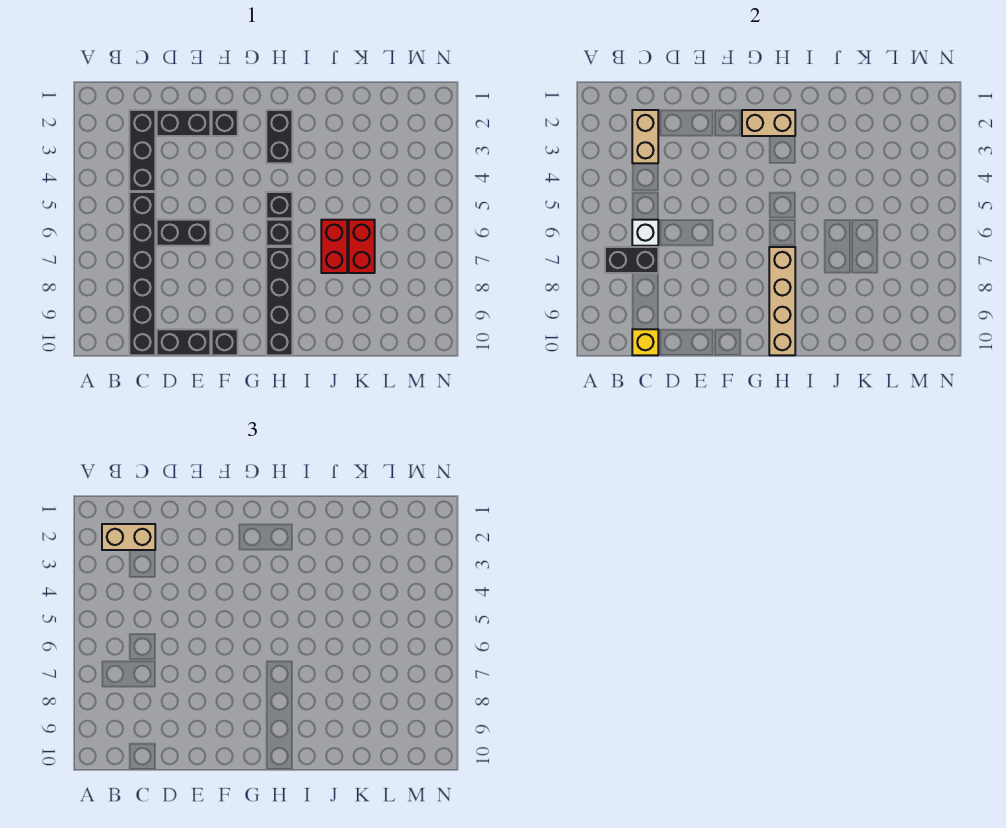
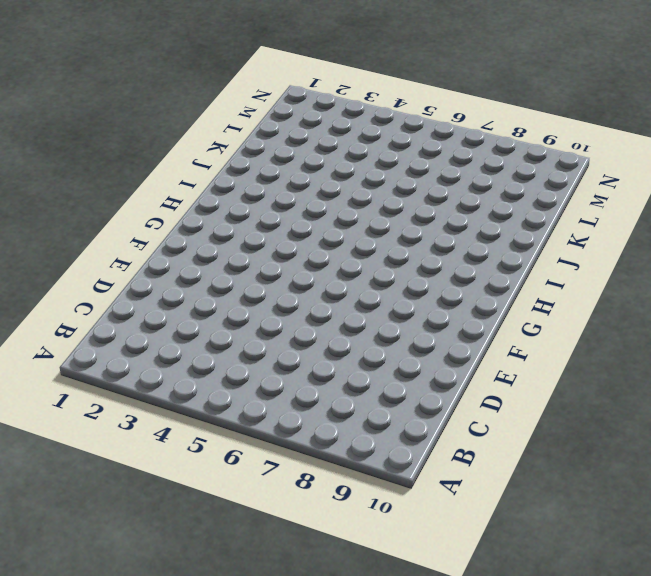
none -> black 1x3 brick [129,110,155,191]
none -> black 1x6 brick [129,192,155,355]
none -> black 1x2 brick [157,110,210,136]

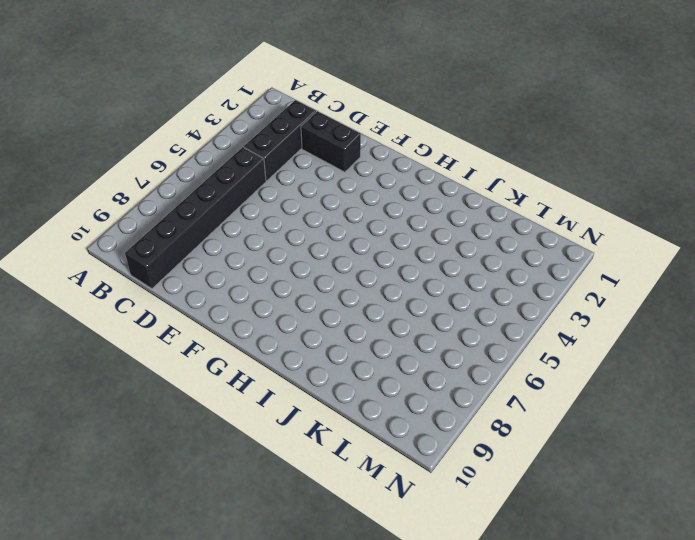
none -> black 1x2 brick [157,220,210,246]
none -> black 1x2 brick [157,329,210,355]
none -> black 1x1 brick [212,110,238,136]

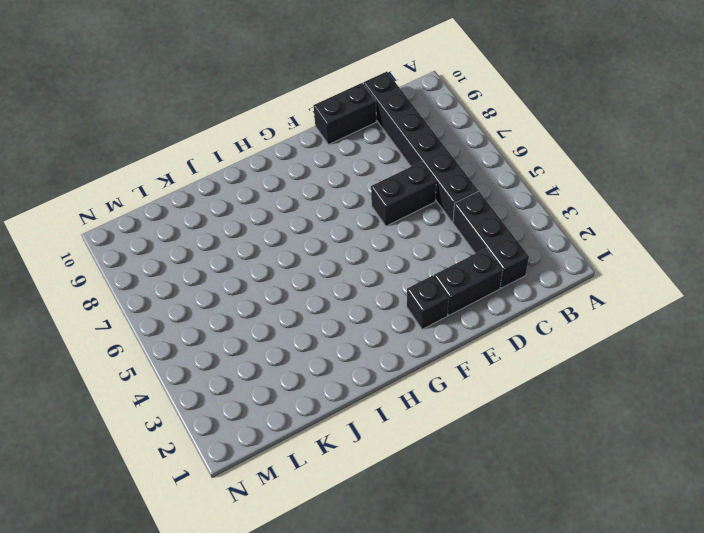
none -> black 1x1 brick [212,329,238,355]
none -> black 1x2 brick [266,110,292,163]
none -> black 1x1 brick [266,192,292,218]

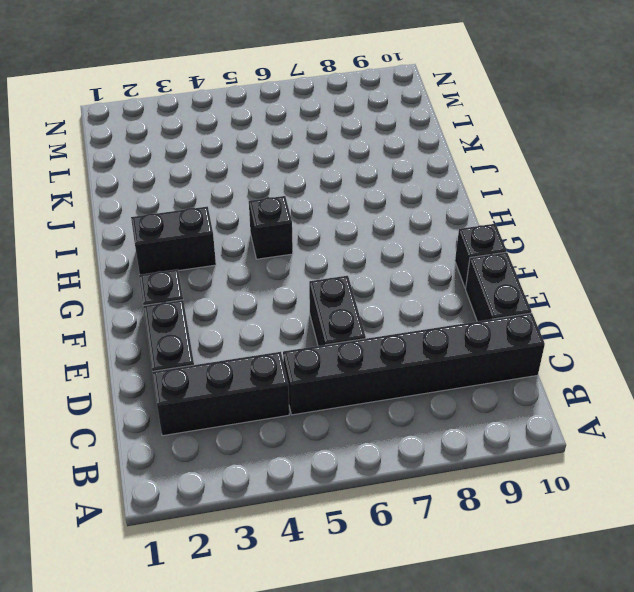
none -> black 1x1 brick [266,220,292,246]
none -> black 1x4 brick [266,247,292,355]
none -> red 1x2 brick [321,220,347,273]

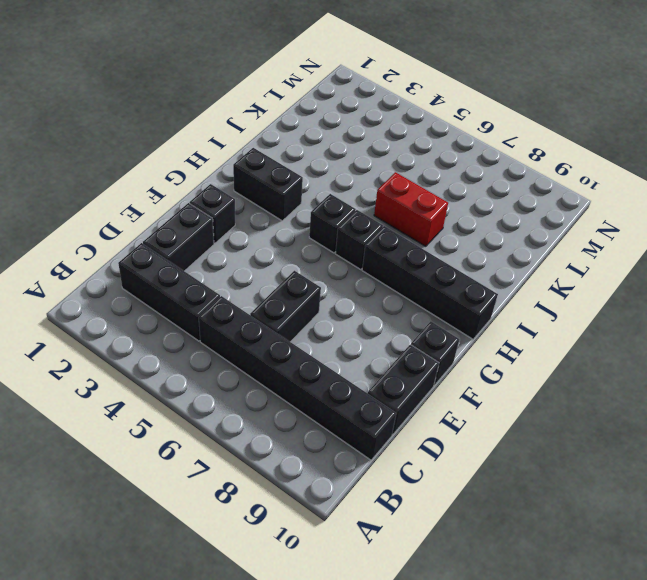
none -> red 1x2 brick [349,220,375,273]
none -> black 1x2 brick [605,247,658,273]
none -> tan 1x2 brick [632,110,658,163]

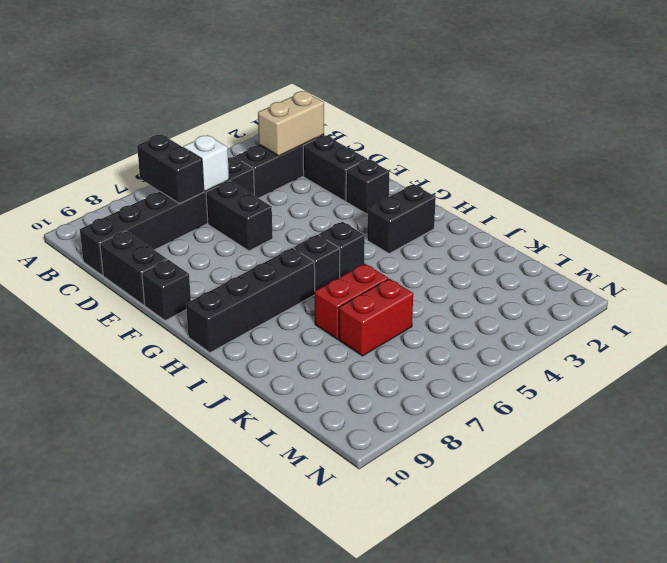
none -> yellow 1x1 brick [632,329,658,355]
none -> tan 1x2 brick [742,110,795,136]
none -> tan 1x4 brick [769,247,795,355]

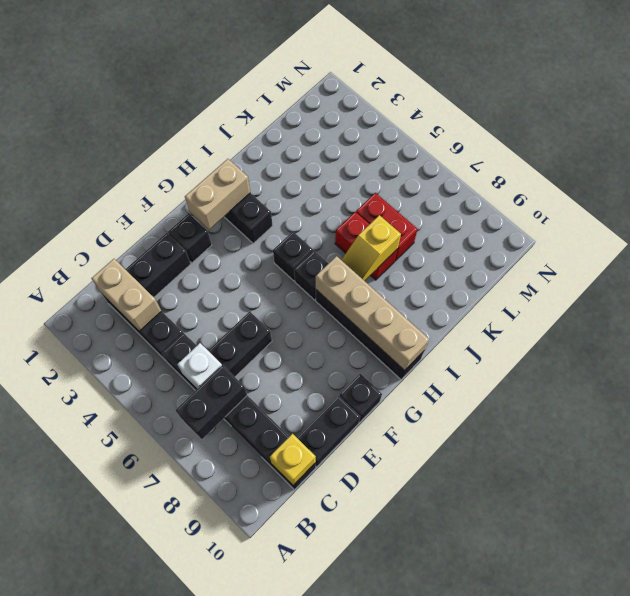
yellow 1x2 slope [342,215,401,281] -> none
none -> tan 1x2 brick [102,524,155,550]

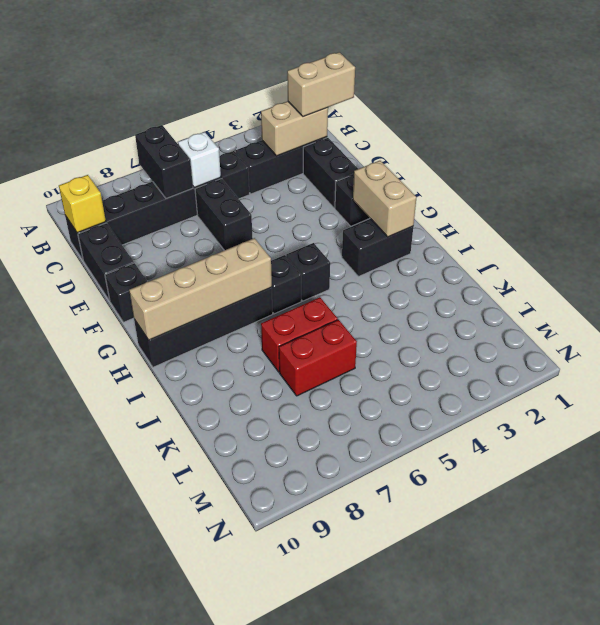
tan 1x2 brick [287,52,355,117] -> tan 1x2 brick turned to [102,524,155,550]

